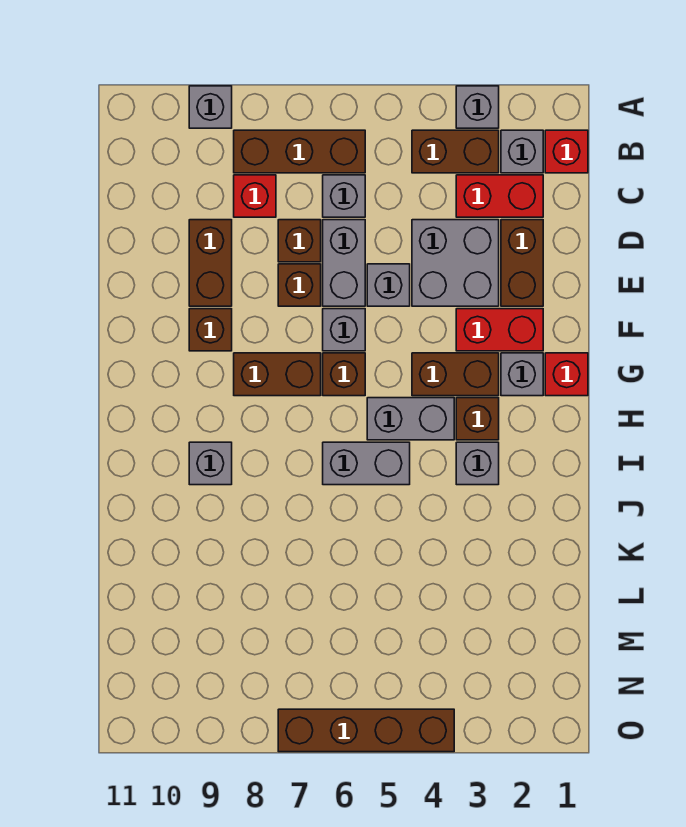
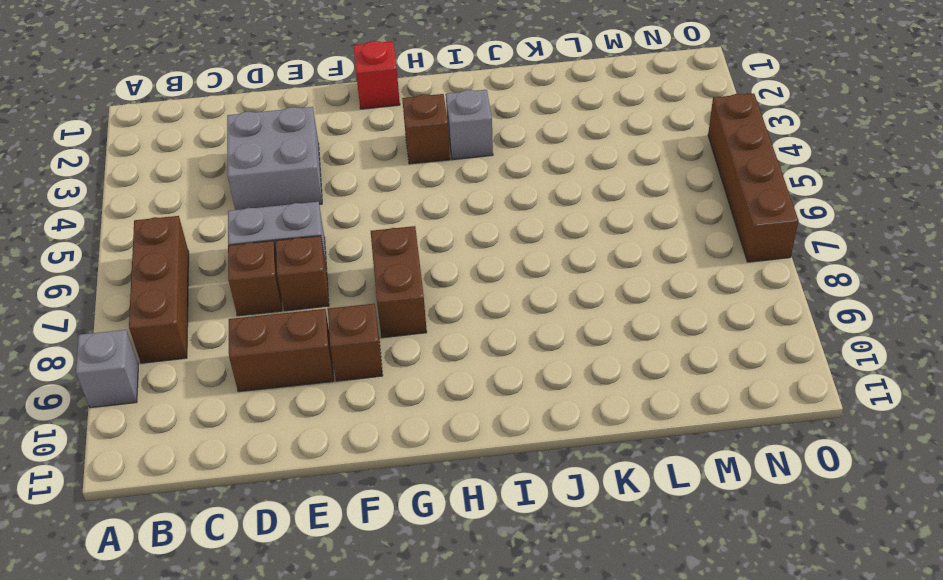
none -> grey 1x1 brick [456,86,499,128]
none -> red 1x1 brick [545,130,588,173]
none -> grey 1x1 brick [501,130,543,173]
none -> brown 1x2 brick [412,130,499,173]

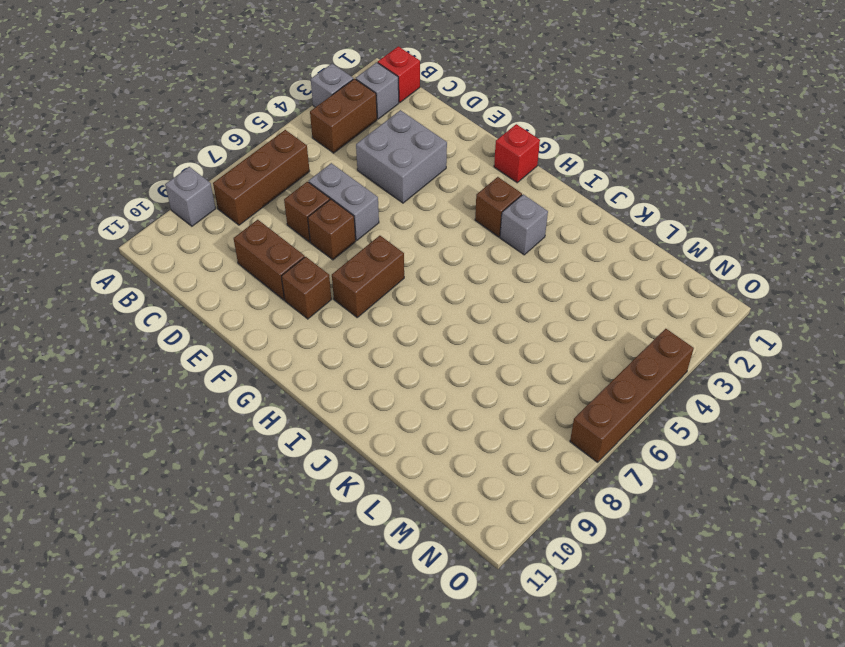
none -> red 1x2 brick [456,175,543,217]
none -> grey 1x1 brick [323,175,365,217]
none -> red 1x1 brick [234,175,276,217]
none -> brown 1x2 brick [501,220,543,306]

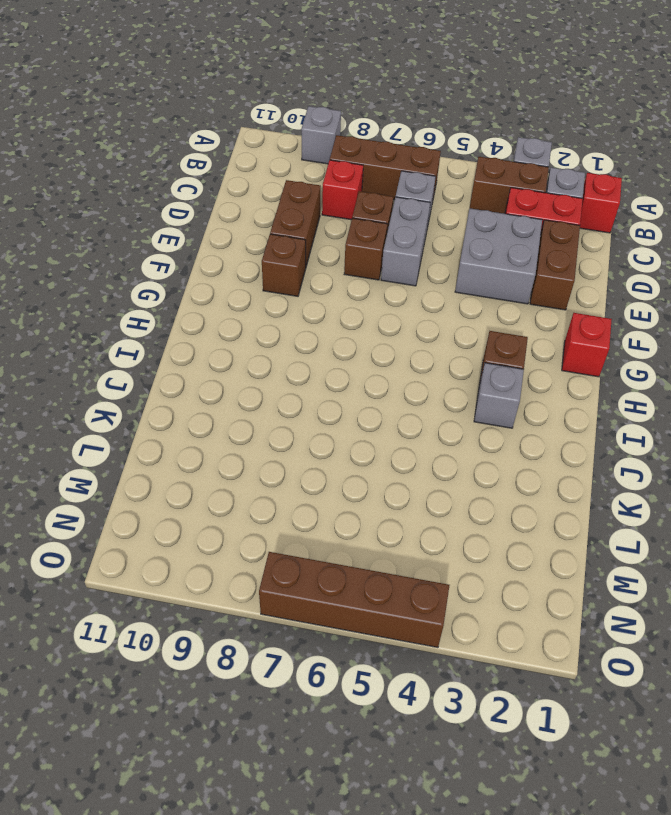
none -> grey 1x1 brick [367,264,410,306]
none -> red 1x2 brick [456,309,543,351]
none -> grey 1x1 brick [323,309,365,351]
none -> grey 1x1 brick [501,353,543,396]

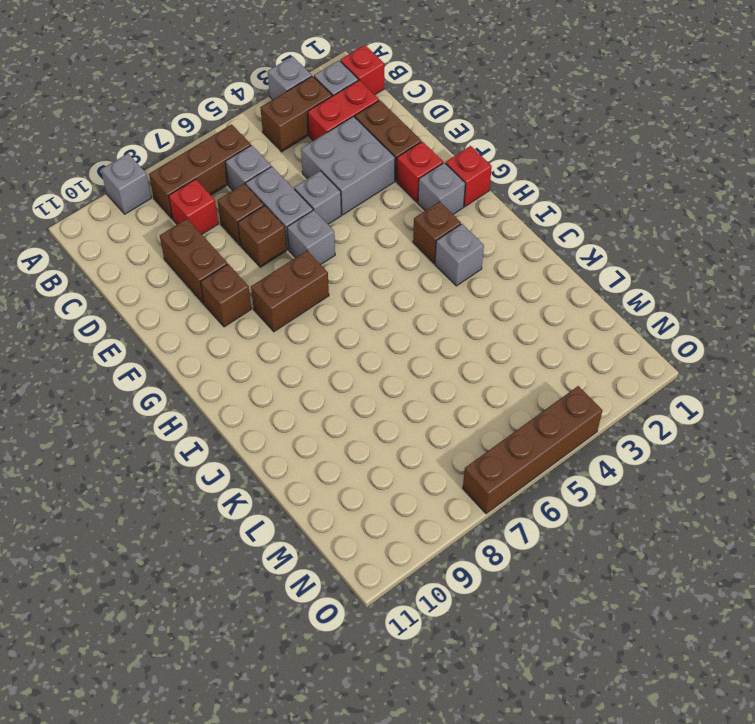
red 1x1 brick [397,142,443,202] -> red 1x2 brick [456,309,543,351]
none -> brown 1x2 brick [412,353,499,396]
none -> brown 1x1 brick [323,353,365,396]
none -> grey 1x2 brick [367,398,454,440]
none -> grey 1x2 brick [323,442,410,485]

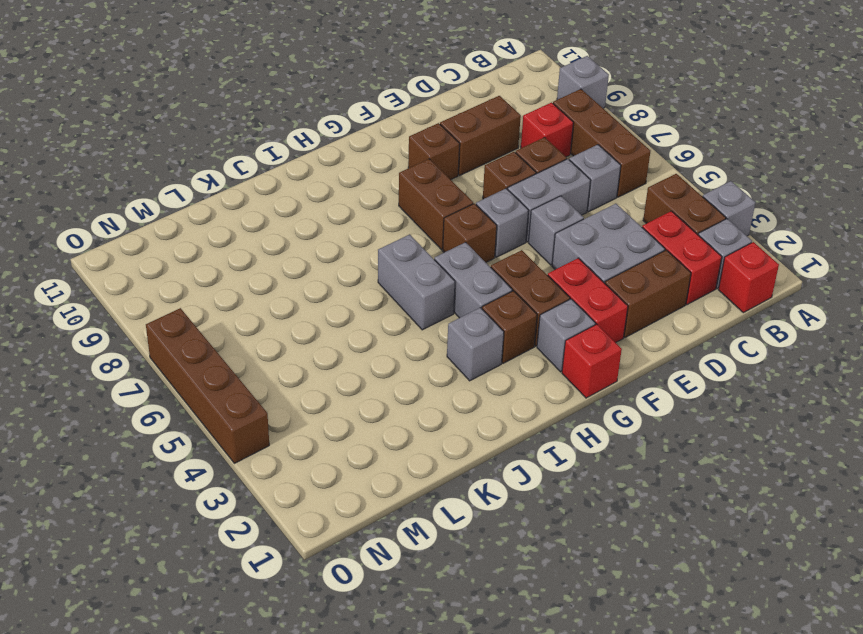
none -> grey 1x1 brick [189,442,232,485]

